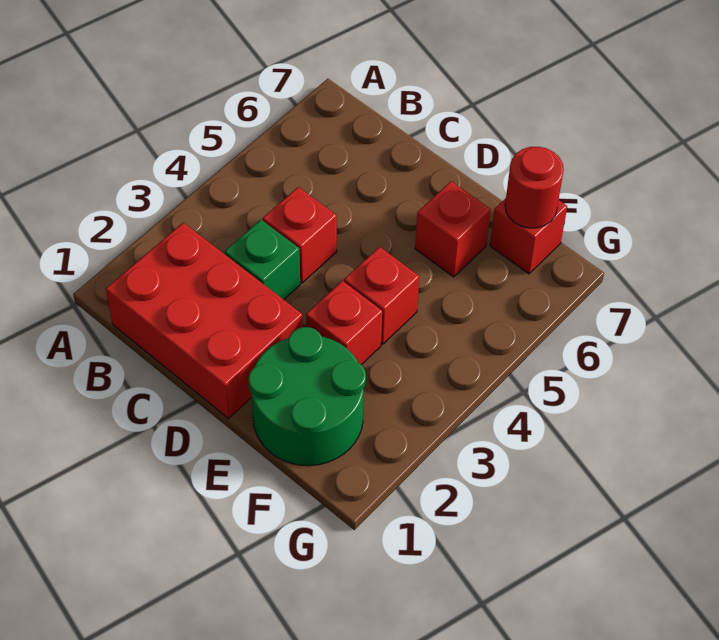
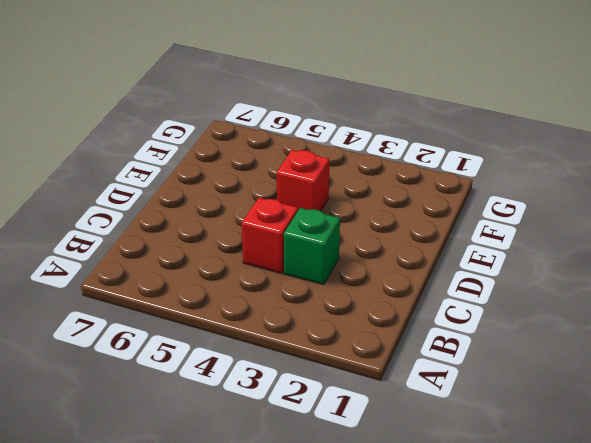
none -> red 2x3 brick [106,223,303,418]
none -> green 2x2 round brick [248,327,366,466]

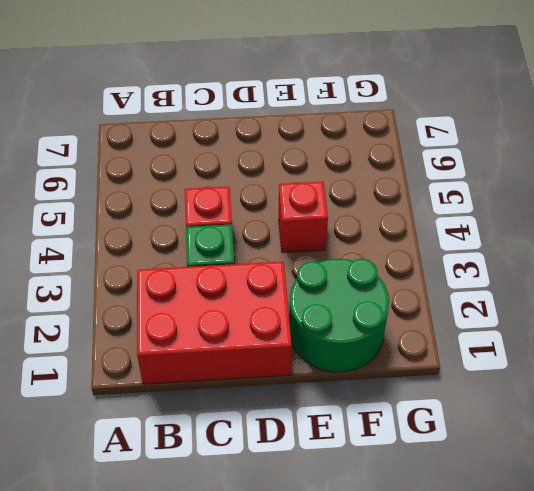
none -> red 1x1 brick [306,281,382,365]
none -> red 1x1 brick [415,181,491,277]

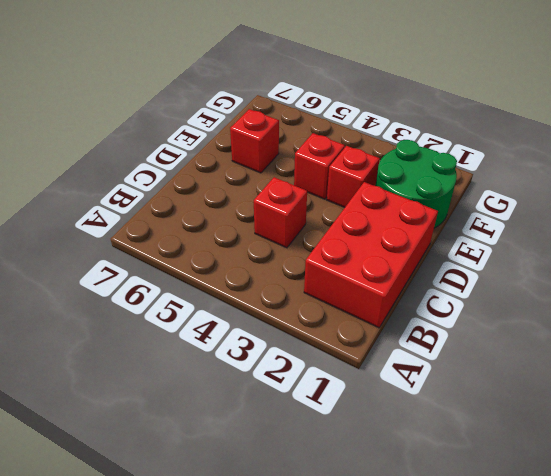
none -> green 1x1 brick [225,220,300,300]
none -> red 1x1 brick [490,198,567,274]

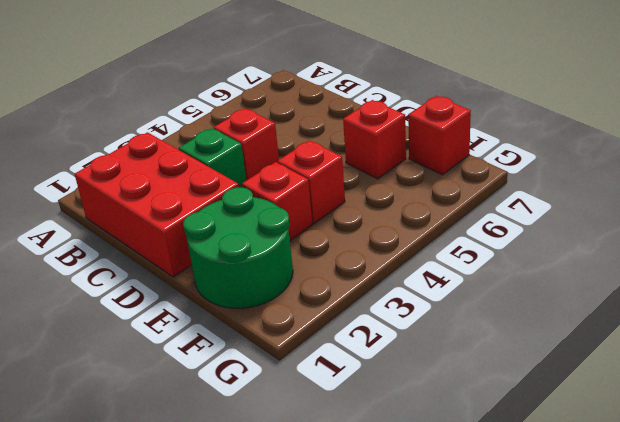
none -> red 1x1 round brick [505,147,564,228]

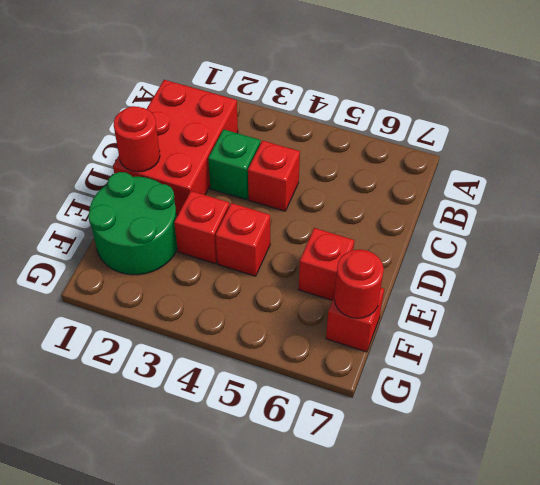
red 1x1 round brick [114,106,160,172] -> none

